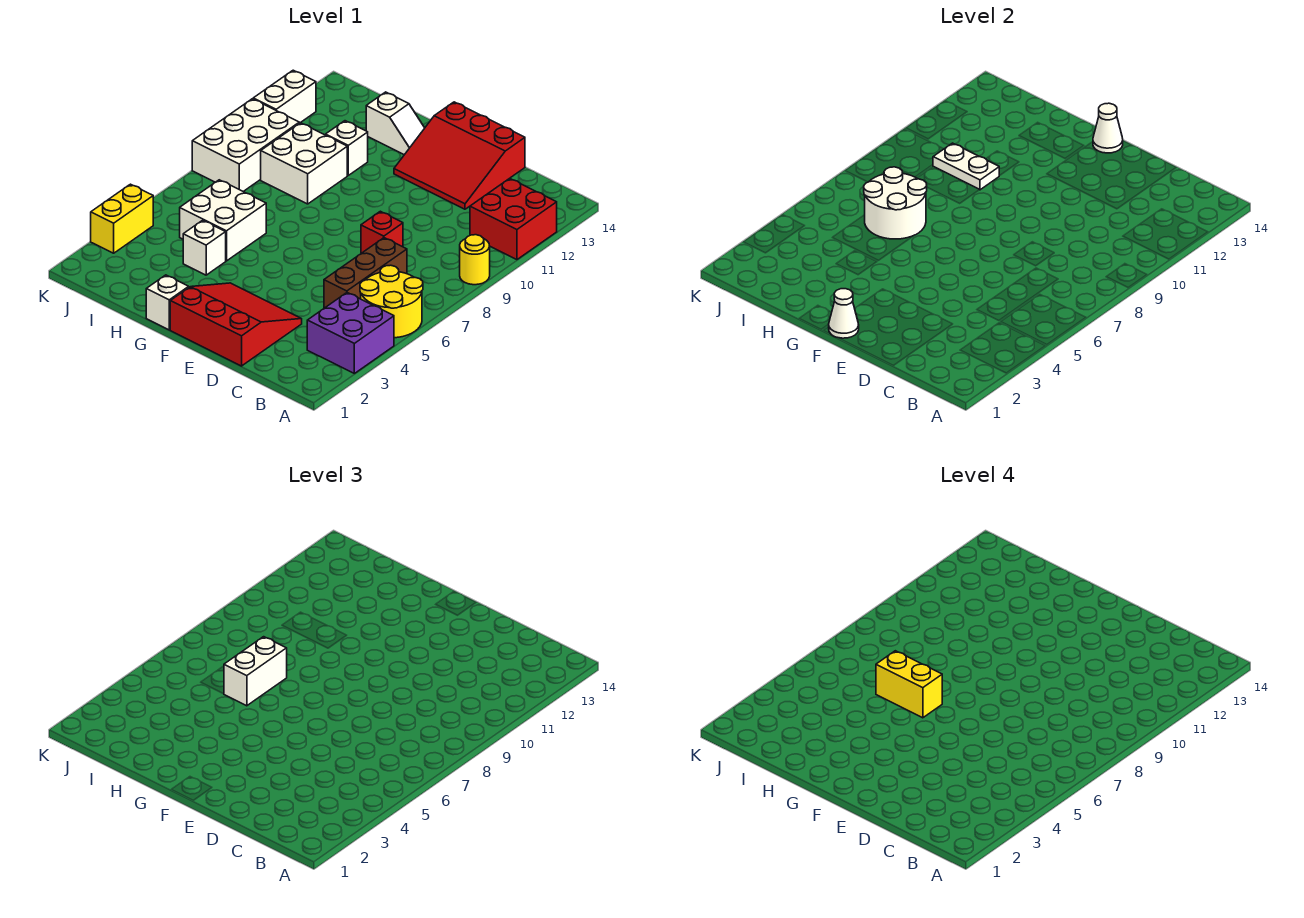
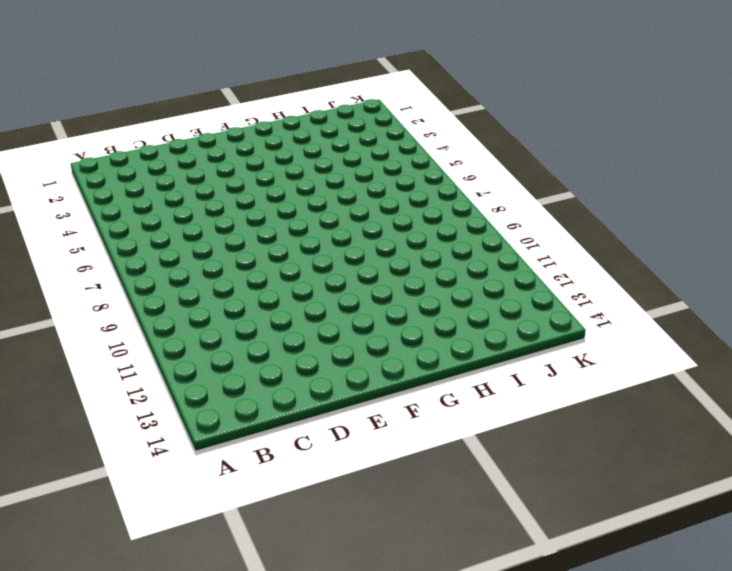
none -> purple 2x2 brick [307,293,394,373]
none -> yellow 2x2 round brick [360,265,423,338]
none -> yellow 1x1 round brick [460,235,490,285]

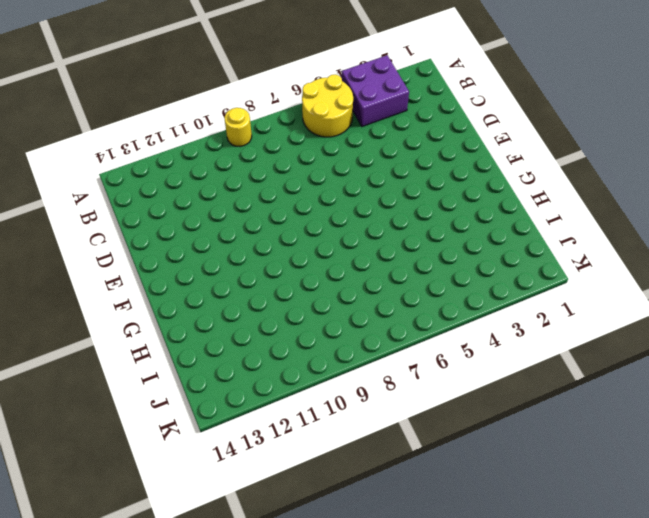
none -> red 2x2 brick [470,178,557,260]
none -> brown 1x3 brick [324,238,407,308]
none -> red 3x3 slope [170,283,302,366]

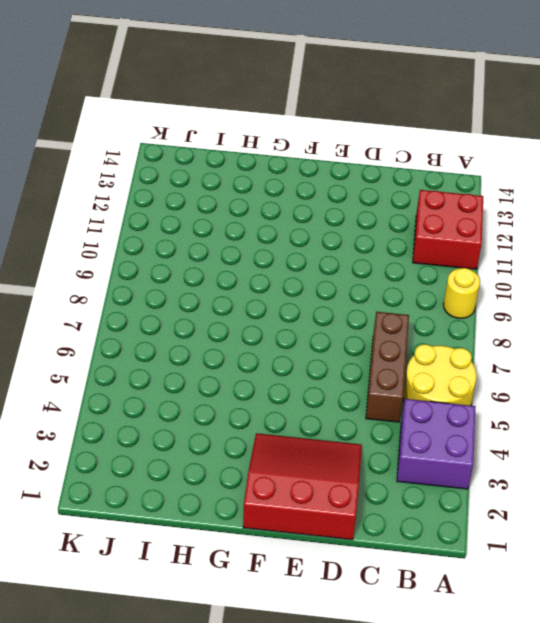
none -> red 1x1 brick [361,211,403,253]
none -> red 3x3 slope [394,102,525,209]
none -> white 1x1 brick [146,275,189,330]

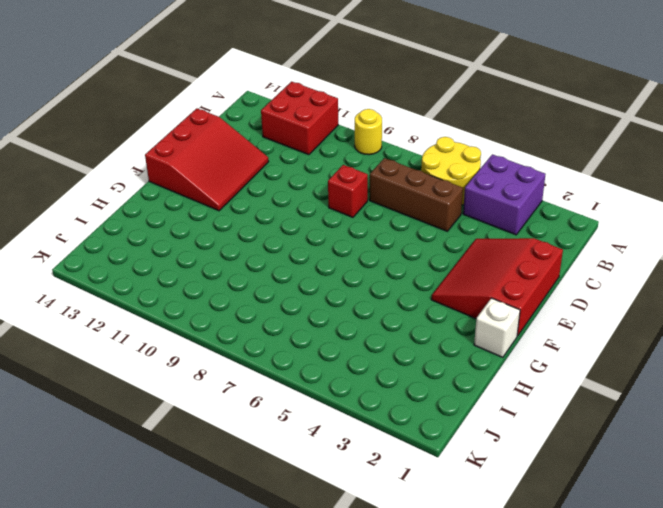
none -> white 1x2 slope [366,92,424,155]
none -> white 1x1 brick [183,220,226,275]
none -> white 2x2 brick [180,180,266,261]

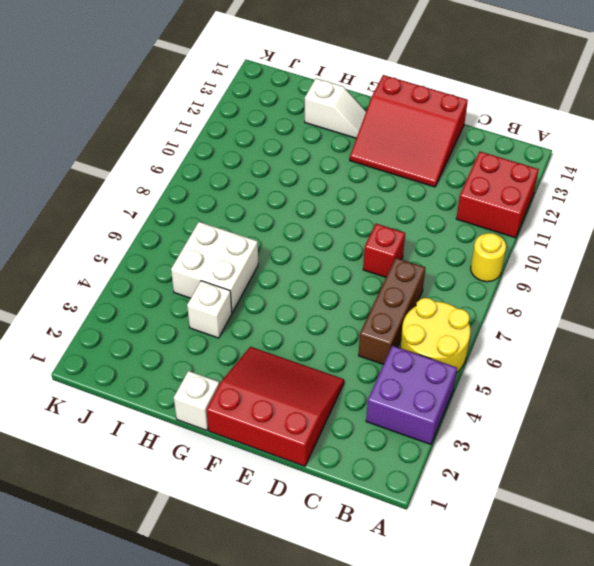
none -> white 2x2 brick [261,123,347,204]
none -> white 1x1 brick [326,121,368,175]
none -> white 2x3 brick [192,99,299,192]

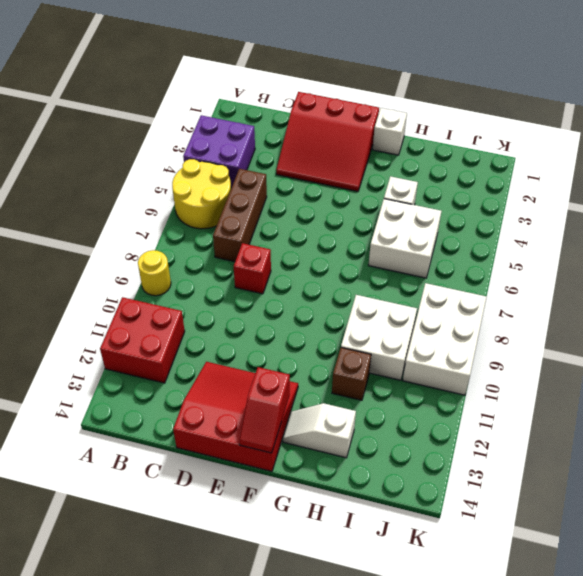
red 1x2 slope [239,367,290,453] -> white 1x1 cone [1093,103,1123,153]
brown 1x1 brick [332,348,371,400] -> white 1x1 brick [326,121,368,175]
none -> yellow 1x2 brick [91,184,153,253]
none -> white 1x2 brick [253,70,316,123]
none -> white 1x1 cone [828,289,859,338]

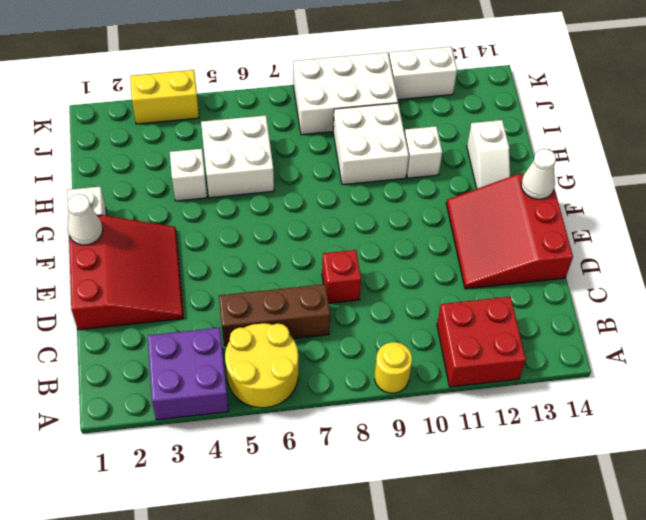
none -> white 2x2 round brick [864,167,927,239]
none -> white 1x2 plate [933,143,999,190]
none -> white 1x2 brick [224,637,287,706]

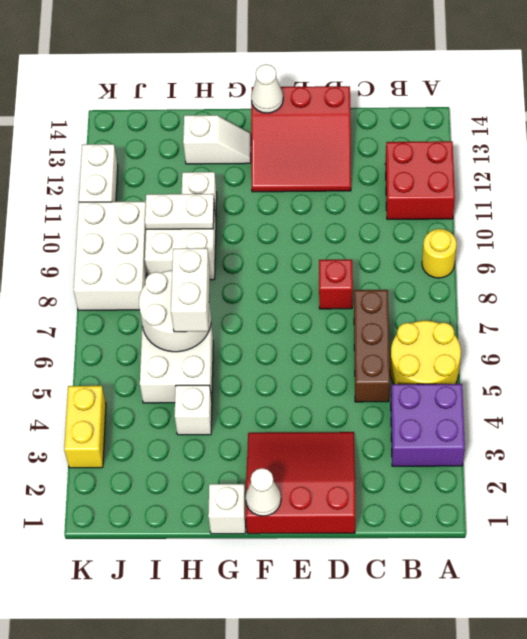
none -> yellow 1x2 brick [876,651,942,718]

